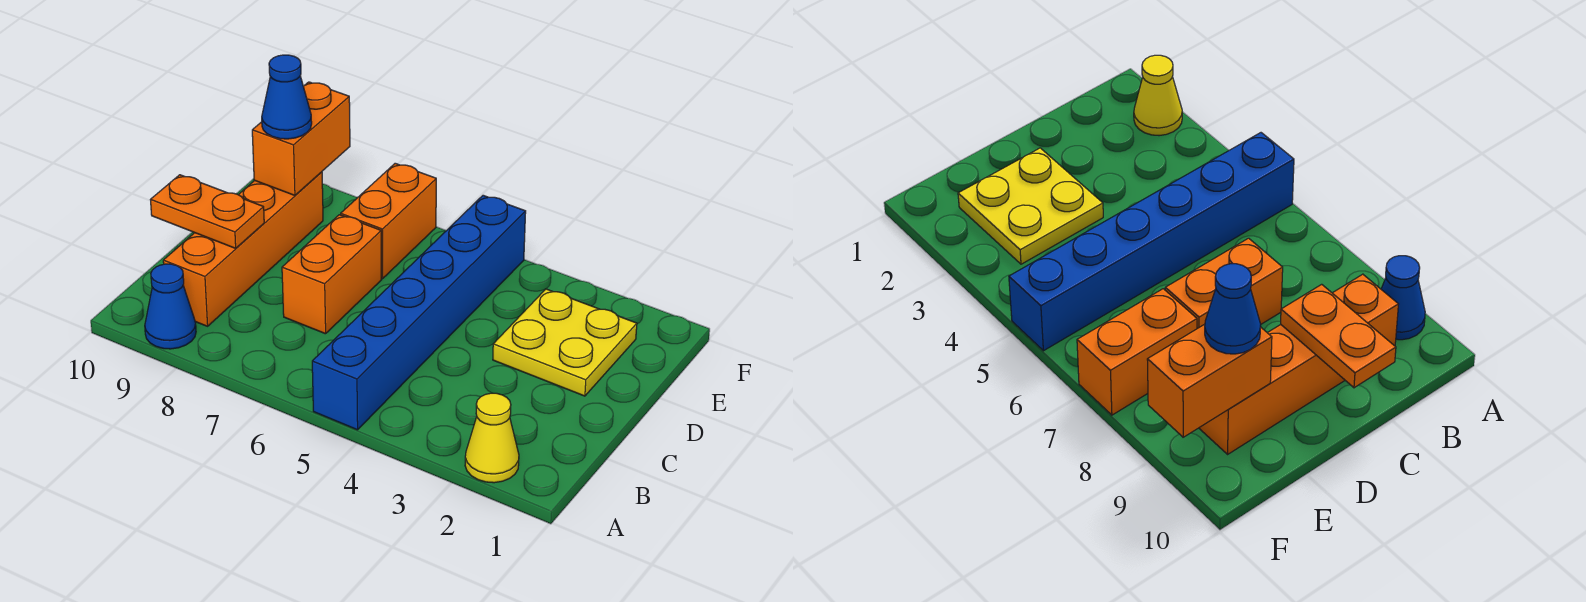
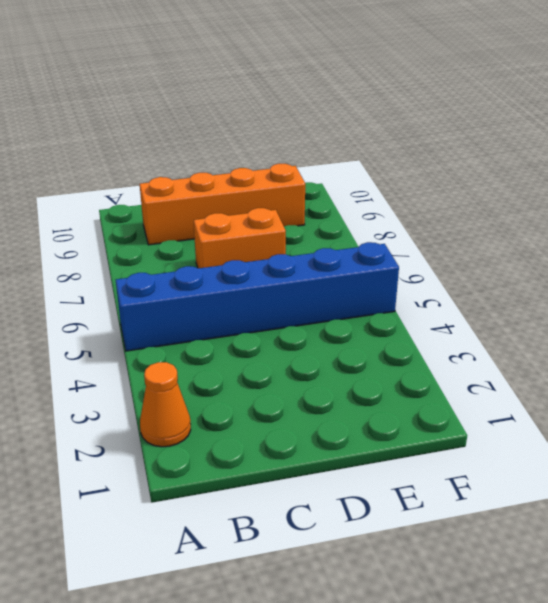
orange 1x1 cone [140,362,191,447] -> yellow 1x1 cone [465,393,519,483]
none -> blue 1x1 cone [145,264,196,349]
none -> yellow 2x2 plate [493,289,637,396]

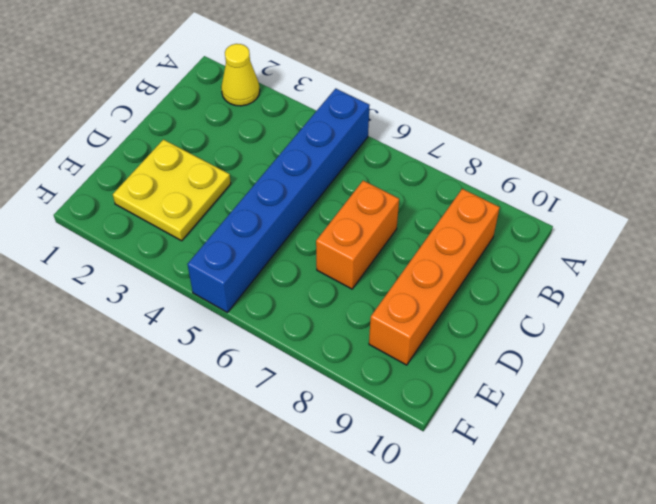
none -> blue 1x1 cone [145,264,196,349]
none -> orange 1x2 brick [341,163,436,279]

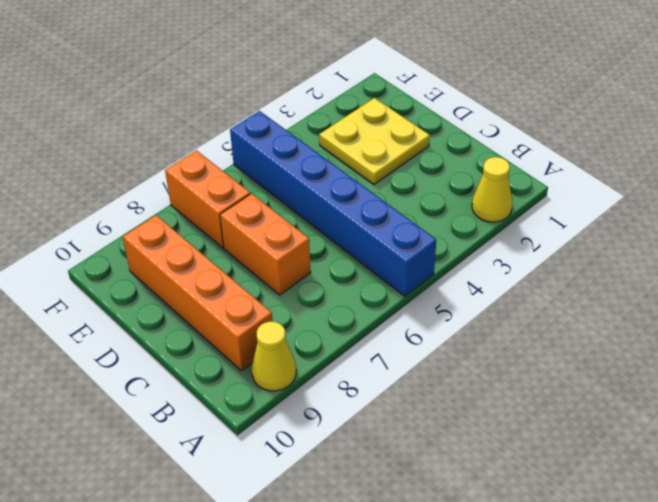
yellow 1x1 cone [252,321,296,391] -> blue 1x1 cone [145,264,196,349]
none -> orange 1x2 plate [150,175,264,248]
none -> orange 1x2 brick [252,82,350,195]

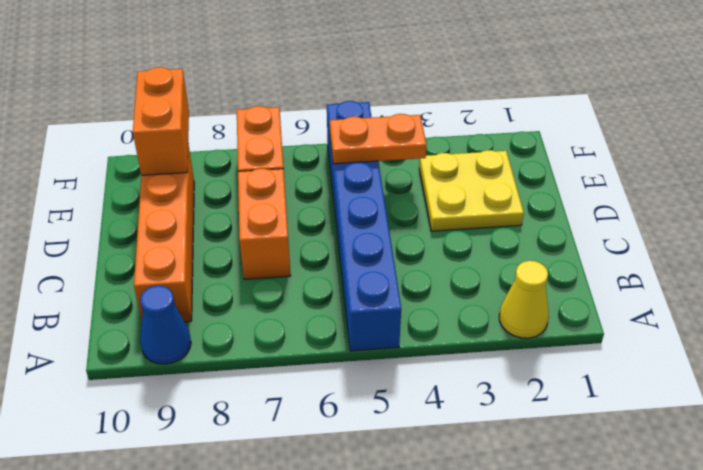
orange 1x2 plate [330,114,427,164] -> orange 1x2 plate moved to [150,175,264,248]
none -> blue 1x1 cone [262,55,312,139]

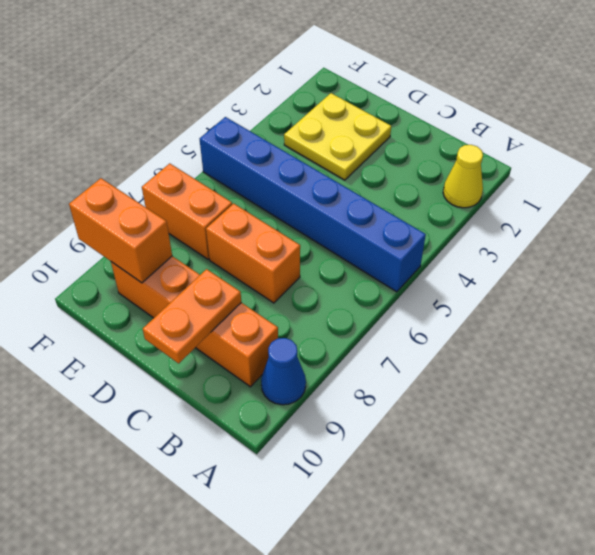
none -> blue 1x1 cone [262,55,312,139]

